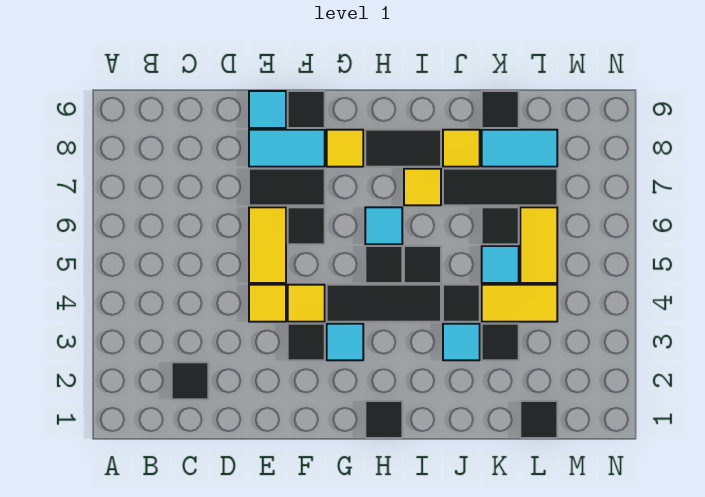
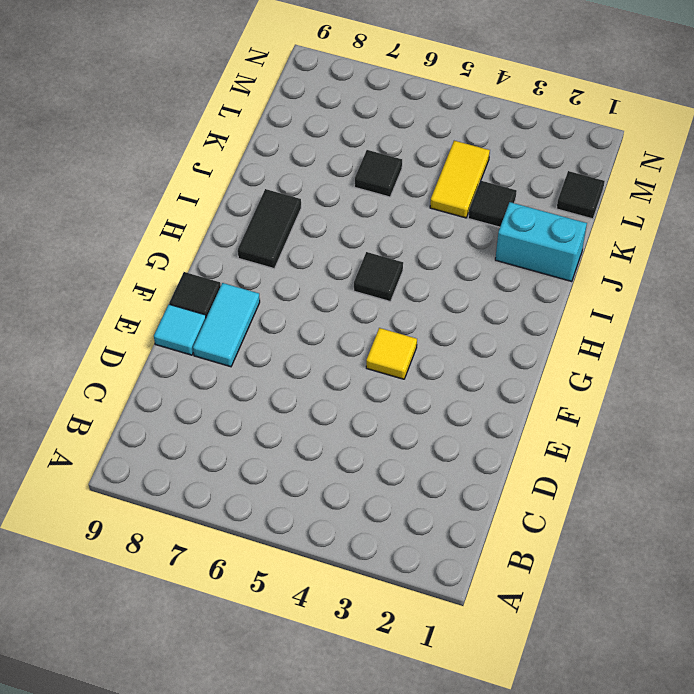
cyan 1x2 brick [495,202,587,282] -> none
none -> black 1x1 tile [172,362,208,399]
none -> yellow 1x1 tile [249,285,286,322]
none -> yellow 1x2 tile [249,207,286,283]
none -> black 1x2 tile [249,169,325,205]

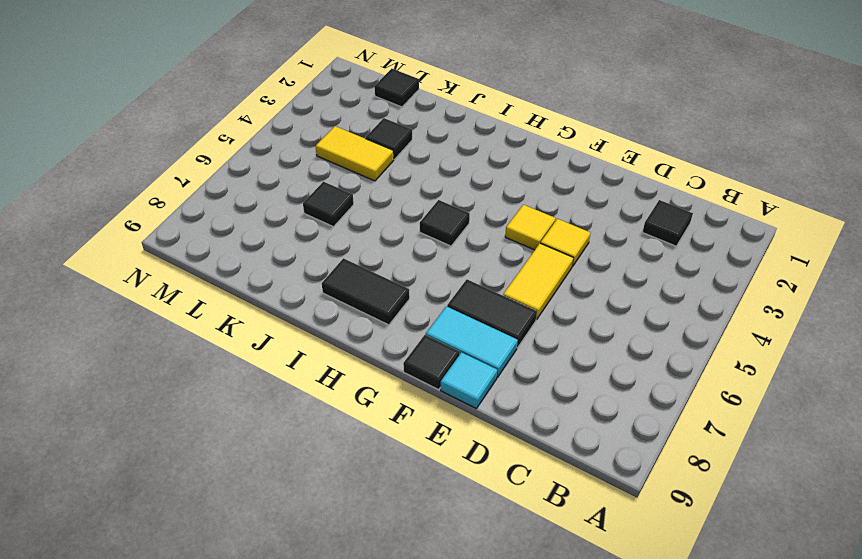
none -> black 1x1 tile [288,324,325,360]
none -> black 1x1 tile [288,207,325,244]
none -> cyan 1x1 tile [327,324,363,360]
none -> black 1x3 tile [327,285,441,322]

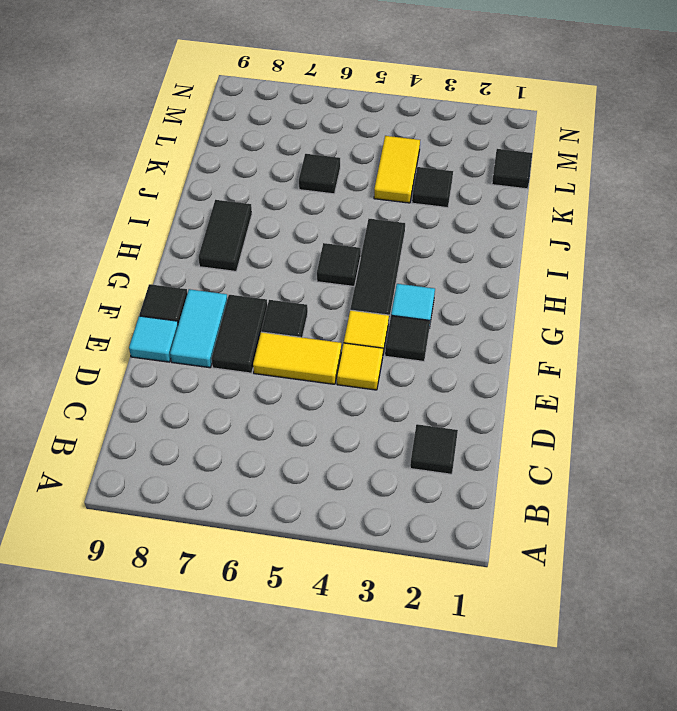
none -> yellow 1x1 tile [327,130,363,167]
none -> black 1x1 tile [365,401,402,438]
none -> cyan 1x1 tile [365,207,402,244]
none -> black 1x1 tile [404,246,441,283]

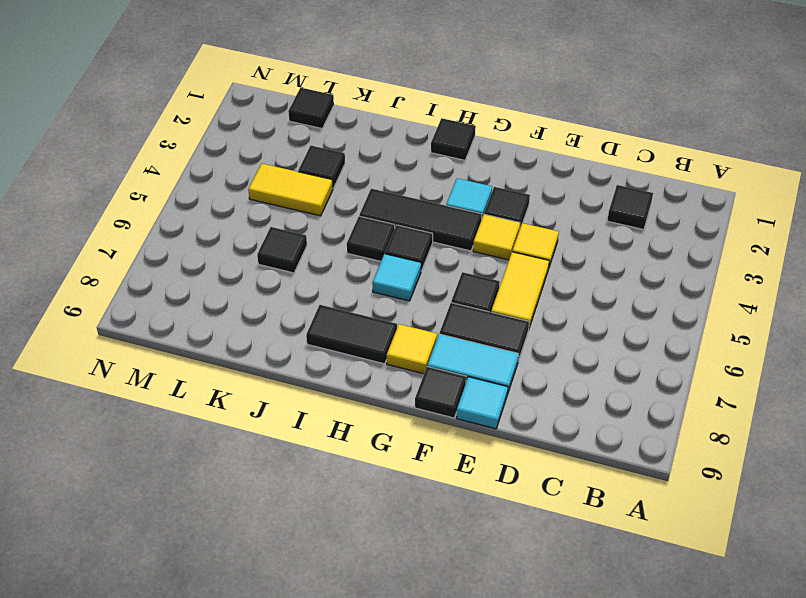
none -> yellow 1x1 tile [404,169,441,205]
none -> cyan 1x1 tile [443,324,480,360]
none -> black 1x1 tile [443,285,480,322]
none -> black 1x3 tile [443,169,557,205]

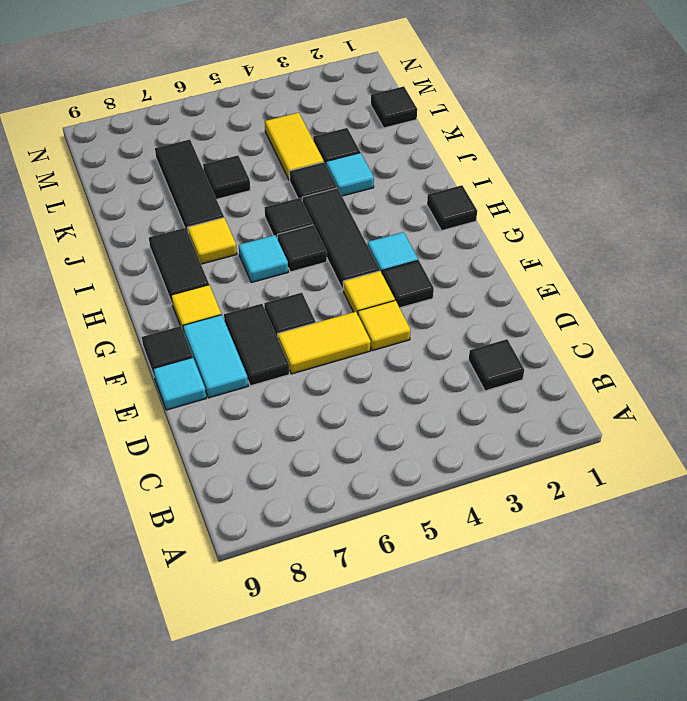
none -> yellow 1x1 tile [443,130,480,167]
none -> cyan 1x1 tile [482,246,519,283]
none -> cyan 1x2 tile [482,130,557,167]
none -> black 1x1 tile [482,91,519,128]

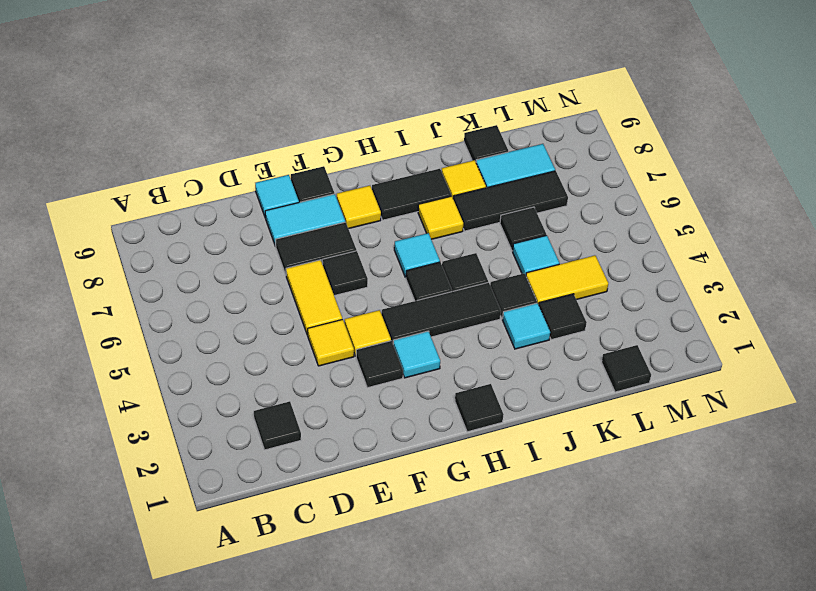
none -> yellow 1x2 tile [520,207,557,283]

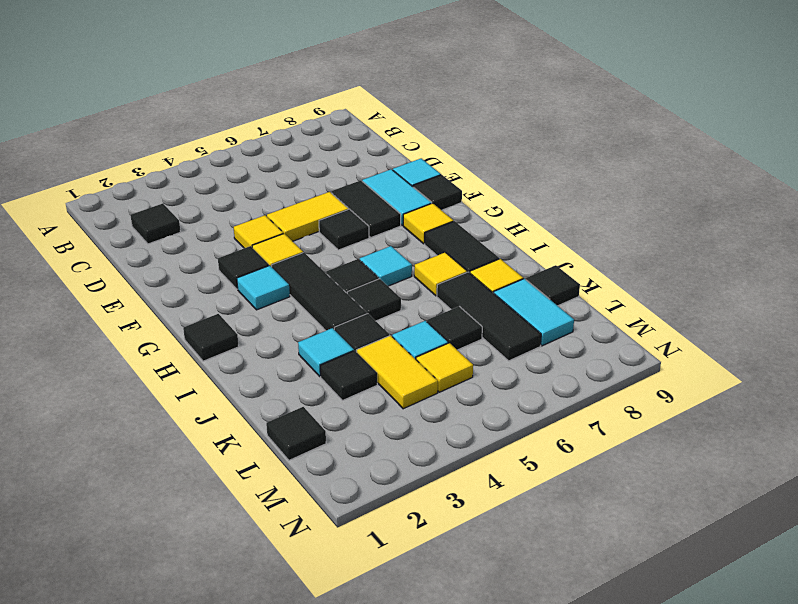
yellow 1x1 tile [416,343,473,392] -> yellow 1x2 tile [520,207,557,283]

